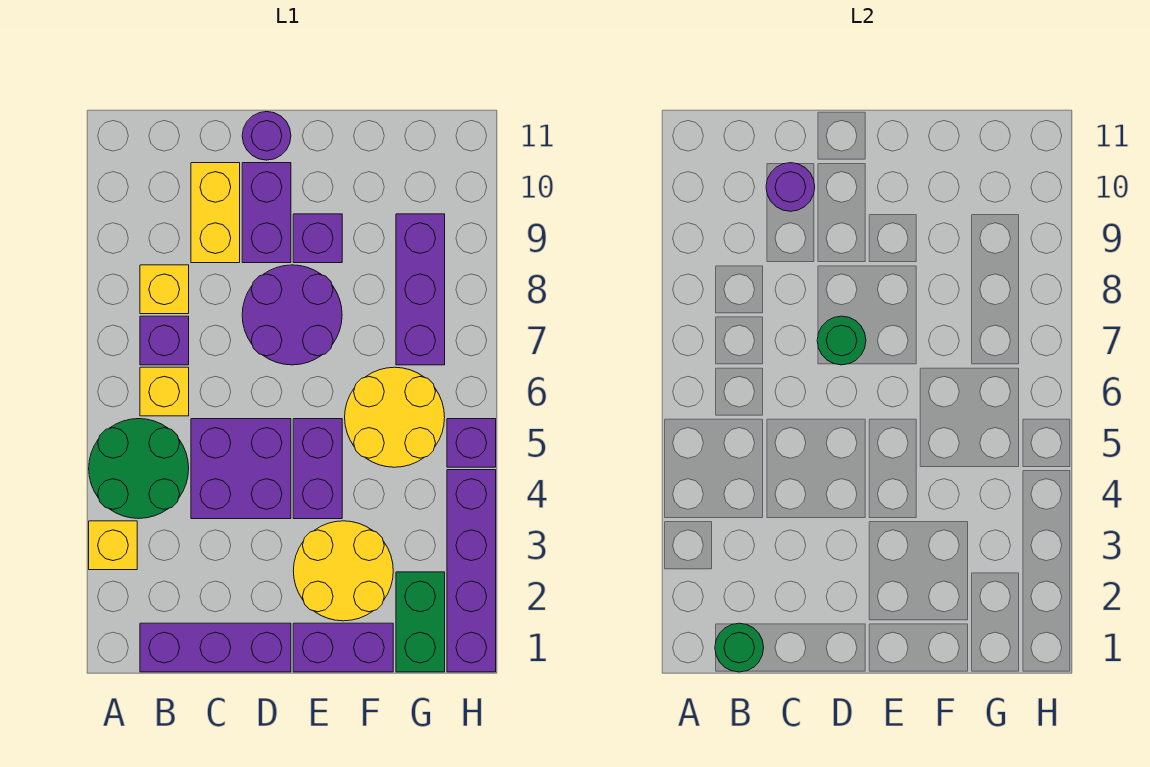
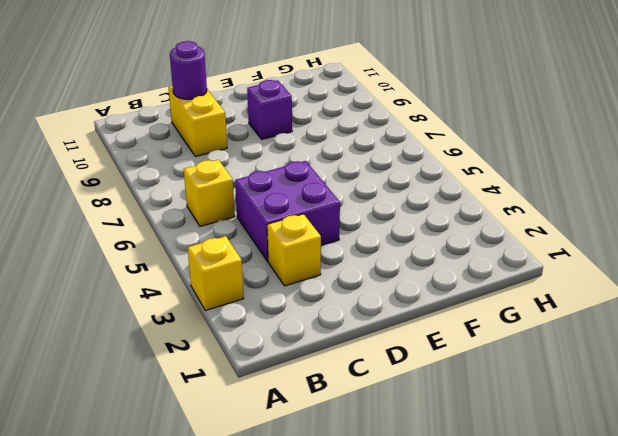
yellow 1x1 brick [267,214,321,286] -> yellow 1x1 brick moved to [140,265,189,314]
none -> green 2x2 round brick [89,419,189,519]
none -> purple 1x3 brick [140,623,291,672]
none -> purple 1x1 brick [140,316,189,365]

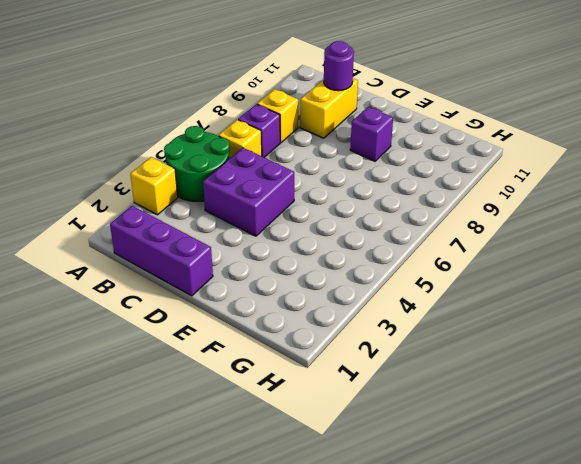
none -> purple 2x2 round brick [242,265,342,365]
none -> purple 1x2 brick [242,163,291,263]
none -> purple 1x1 round brick [242,112,291,160]

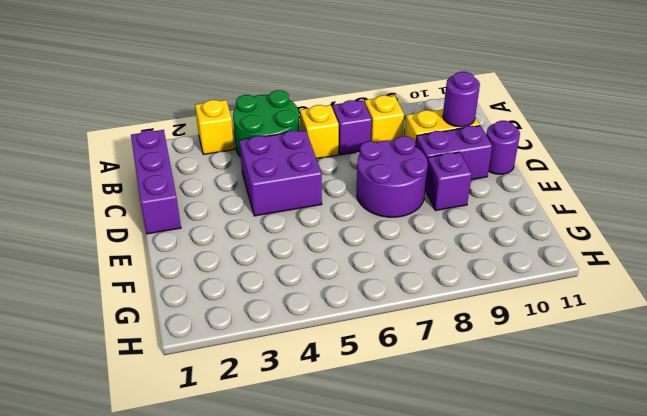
none -> purple 1x2 brick [293,623,393,672]
none -> yellow 2x2 round brick [293,521,393,621]
none -> purple 1x2 brick [293,419,342,519]

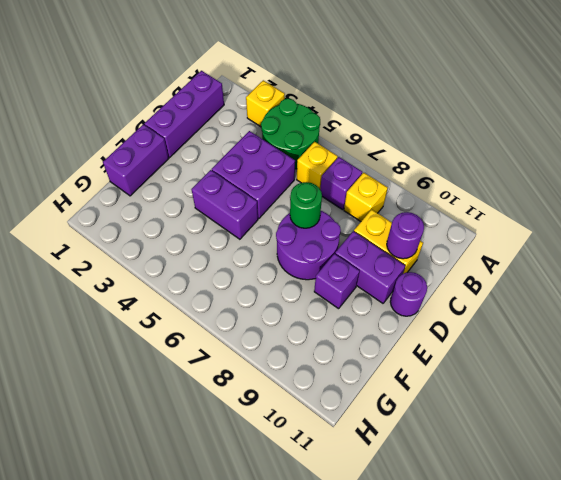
none -> yellow 2x2 round brick [293,521,393,621]
none -> yellow 2x2 round brick [345,367,445,467]
none -> green 1x2 brick [396,572,445,672]

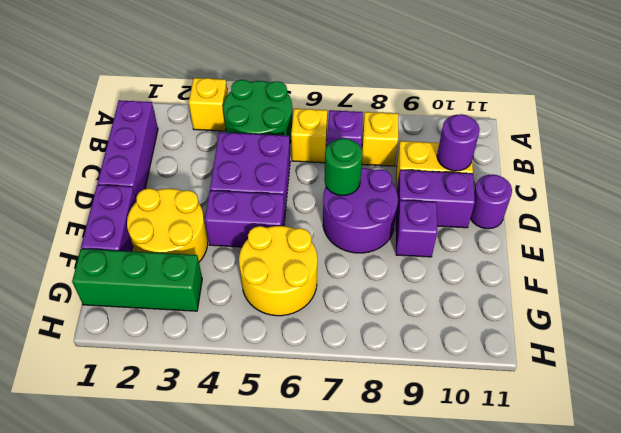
green 1x3 brick [72,249,202,311] -> green 1x2 brick [396,572,445,672]
none -> purple 1x3 brick [396,214,445,365]
none -> purple 1x4 brick [447,470,496,672]
none -> purple 1x1 brick [447,419,496,467]

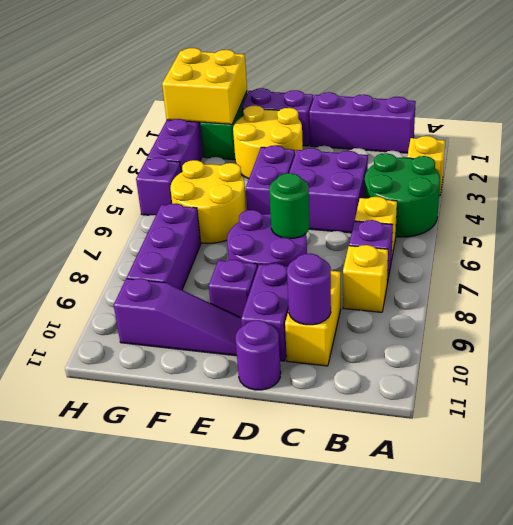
purple 1x3 slope [114,278,242,356] -> none
yellow 2x2 brick [162,48,247,124] -> none
none -> green 1x1 round brick [715,623,764,672]

